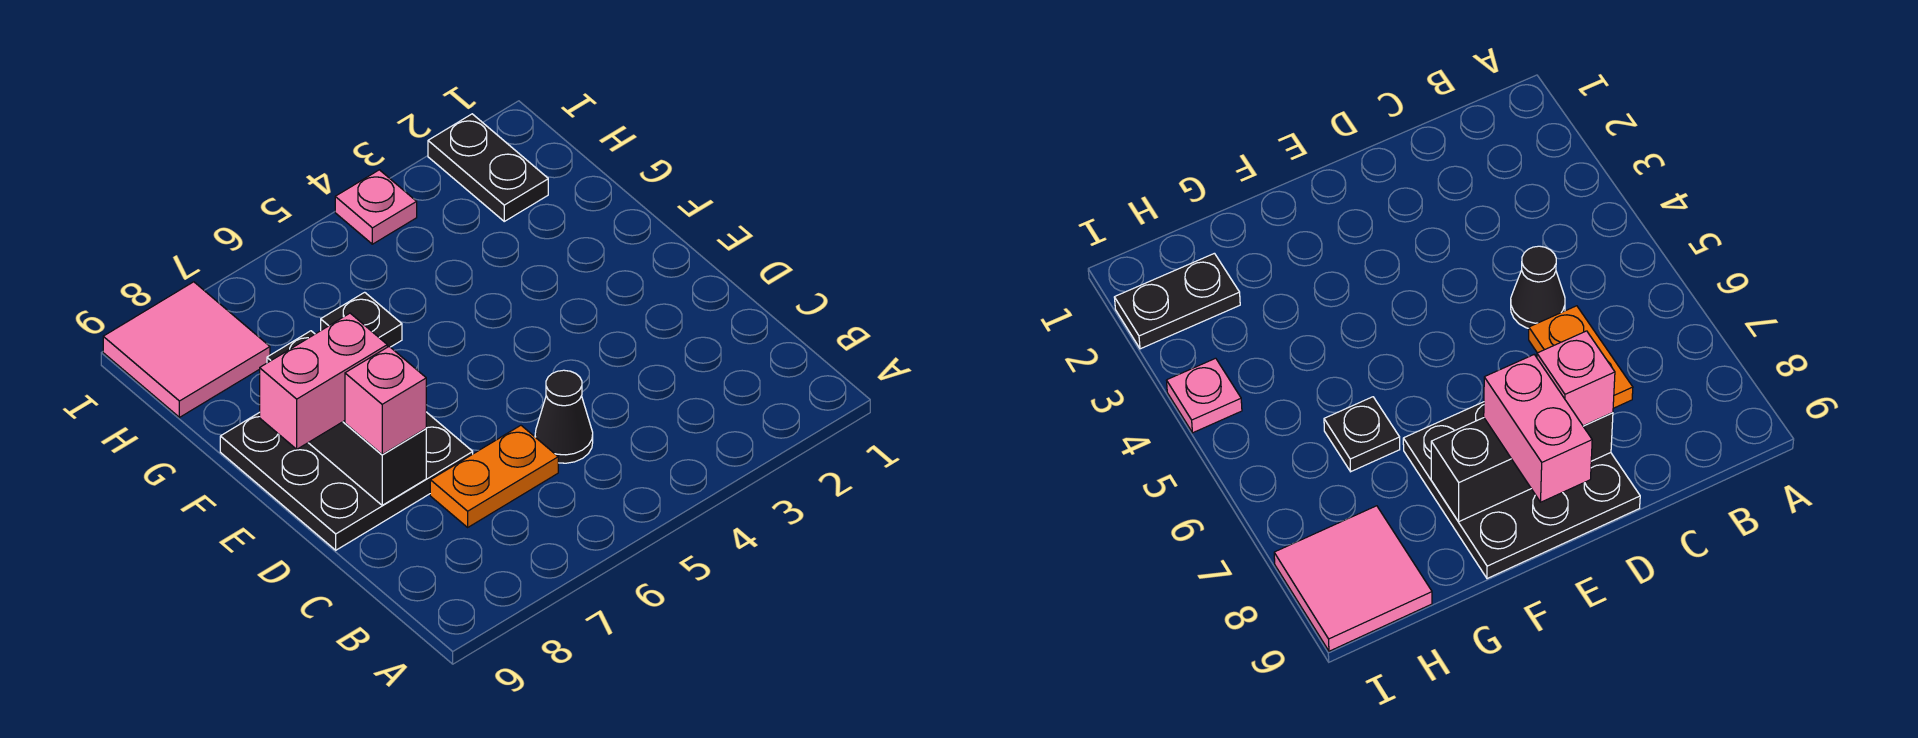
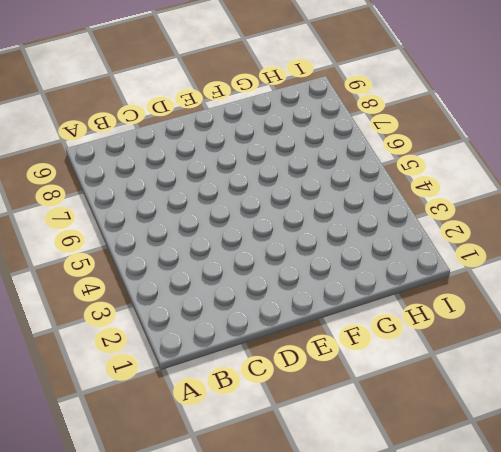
none -> black 1x1 cone [535,370,593,463]
none -> orange 1x2 plate [430,425,558,527]

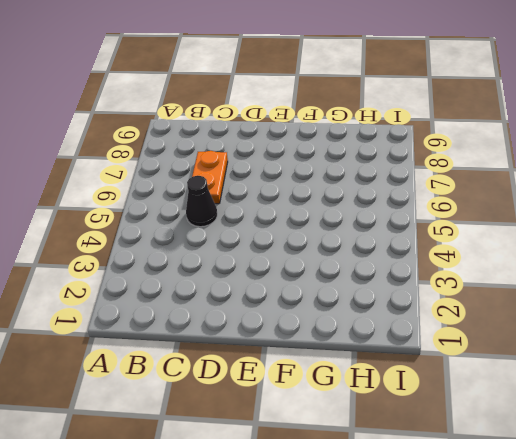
none -> black 3x3 plate [220,412,473,550]
none -> black 1x1 plate [321,292,402,347]

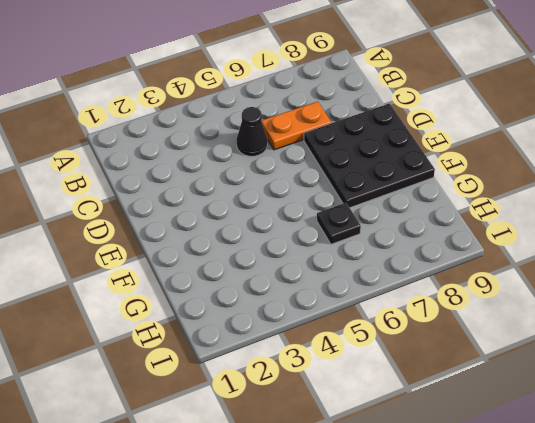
none -> black 1x2 plate [428,114,548,221]
none -> pink 2x2 tile [103,282,270,417]

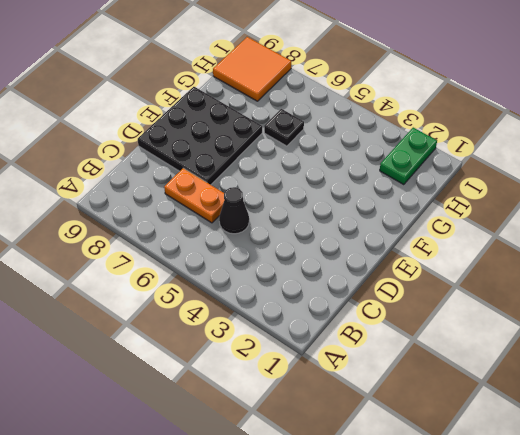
green 1x2 plate [380,128,437,185] -> black 1x2 plate [428,114,548,221]
orange 2x2 tile [213,37,291,101] -> pink 2x2 tile [103,282,270,417]
none -> pink 1x1 plate [335,170,417,244]
none -> black 1x3 brick [267,331,426,505]

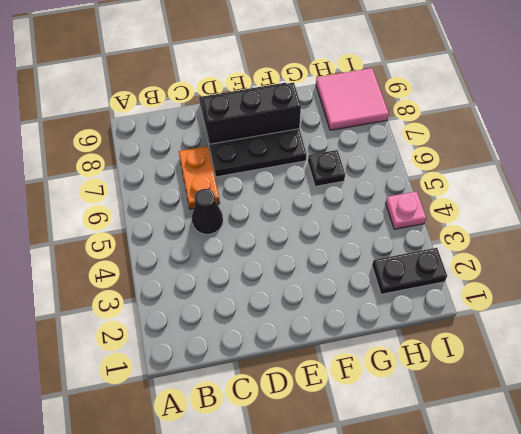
none -> pink 1x1 brick [345,347,426,454]
none -> pink 1x2 brick [260,313,387,449]

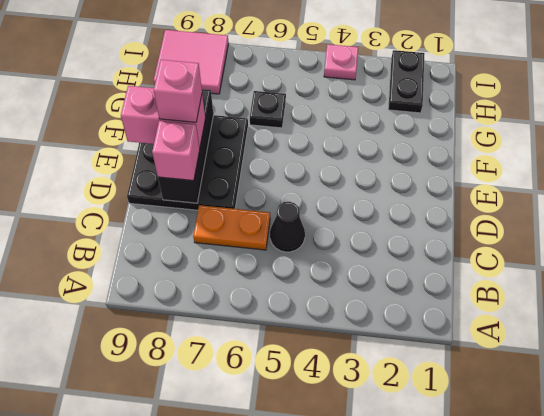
pink 1x1 brick [154,60,202,122] -> none

